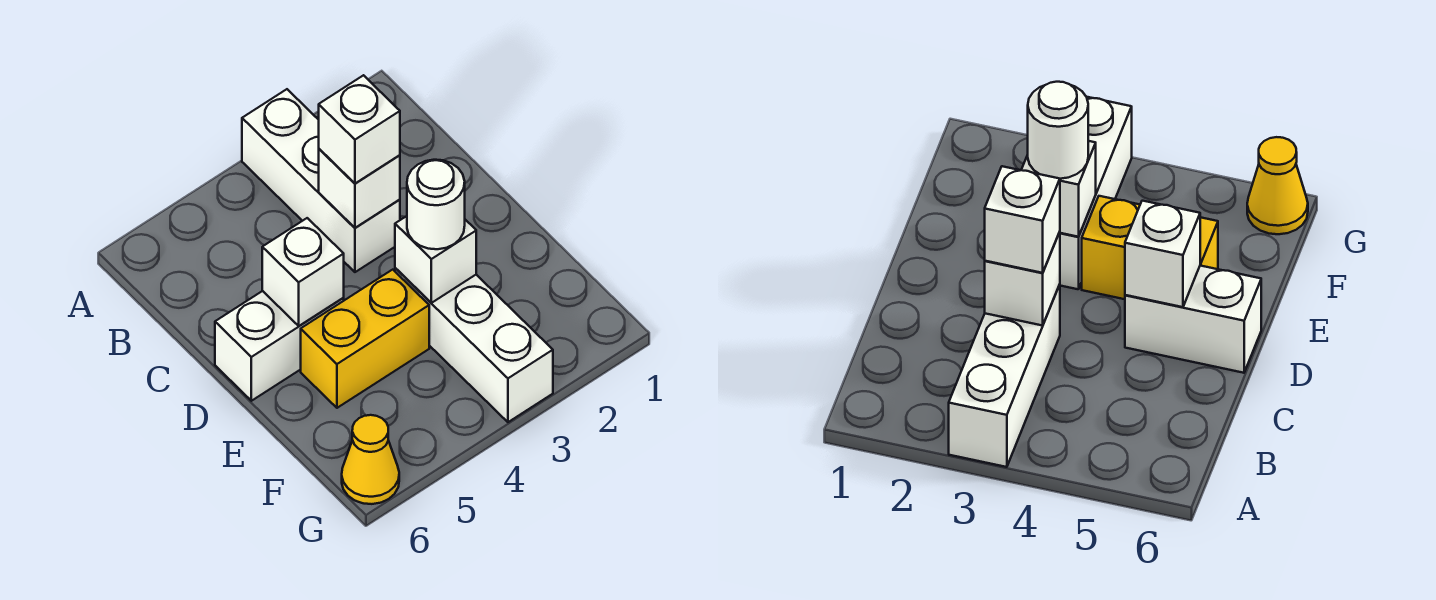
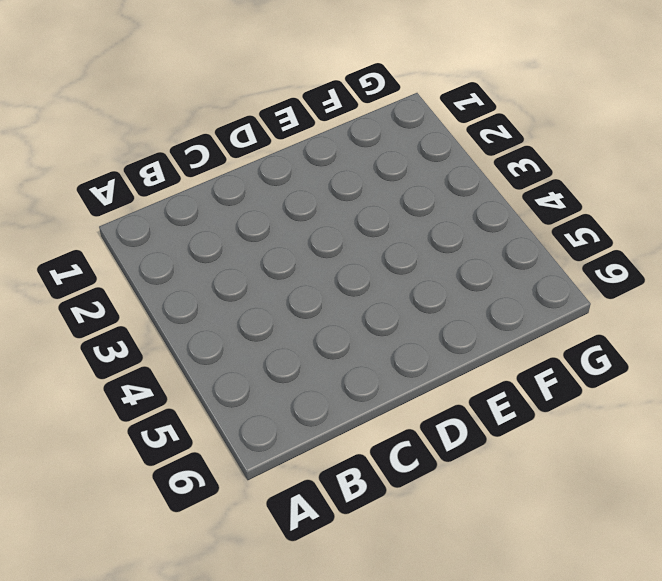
none -> white 1x3 brick [242,89,400,272]
none -> white 1x2 brick [215,291,344,401]

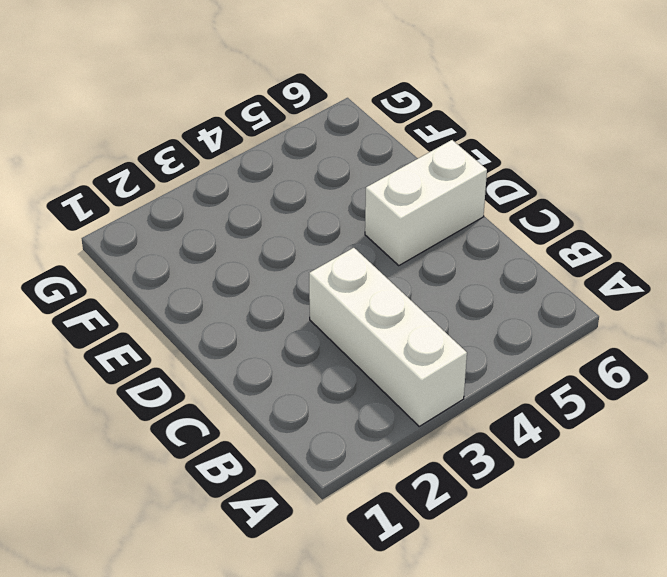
none -> white 1x3 brick [395,268,553,422]
none -> yellow 1x2 brick [301,270,429,408]

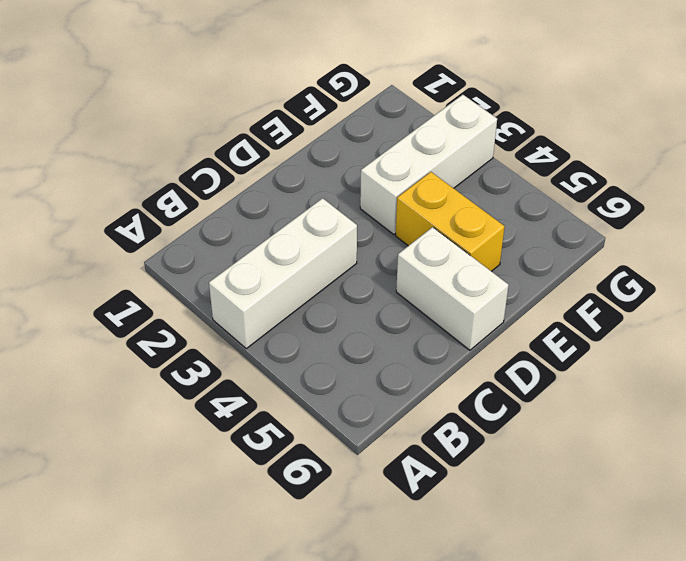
none -> yellow 1x1 cone [342,415,399,504]
none -> white 1x1 brick [319,149,400,228]

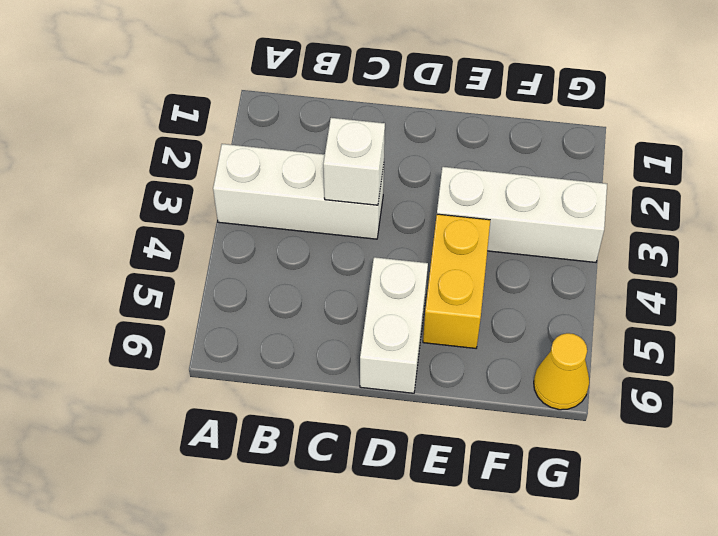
none -> white 1x1 brick [262,218,344,326]
none -> white 1x1 brick [395,216,476,303]

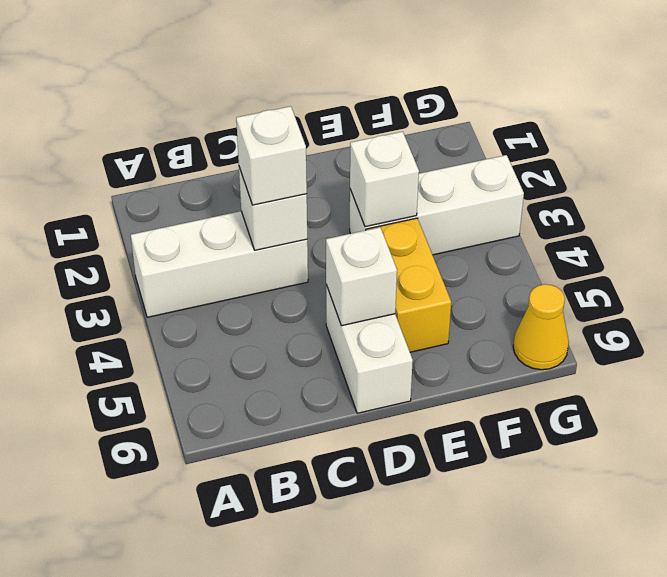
none -> white 1x1 round brick [407,160,465,249]

